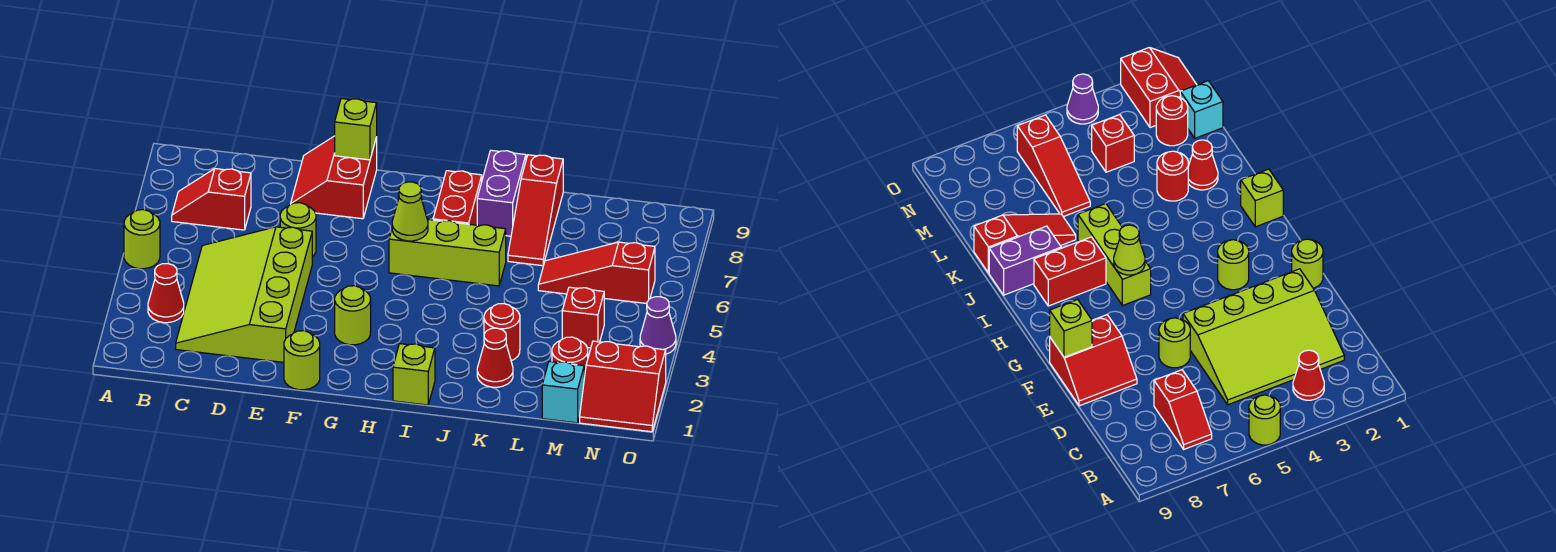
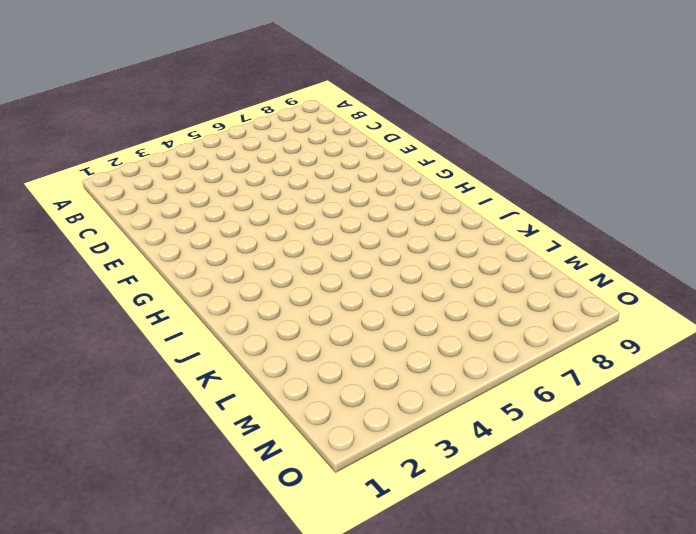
none -> lime 1x1 round brick [124,210,160,269]
none -> red 1x1 cone [148,264,184,323]
none -> red 1x2 slope [172,169,251,230]

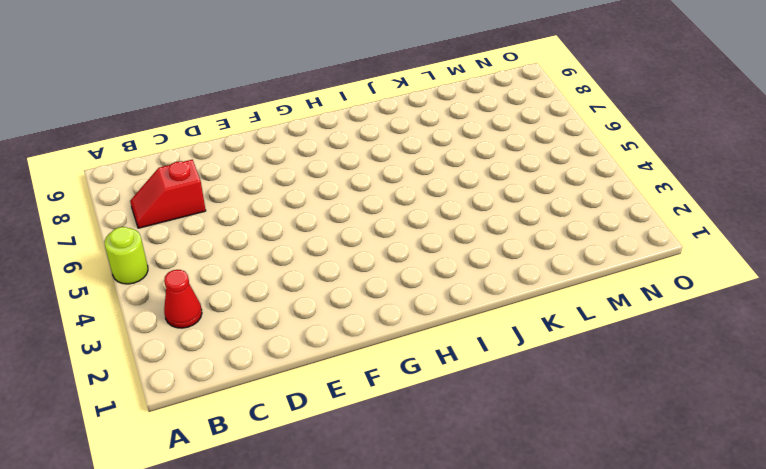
none -> lime 3x4 slope [176,227,312,362]
none -> lime 1x1 round brick [280,203,316,257]
none -> red 2x2 slope [291,136,377,219]

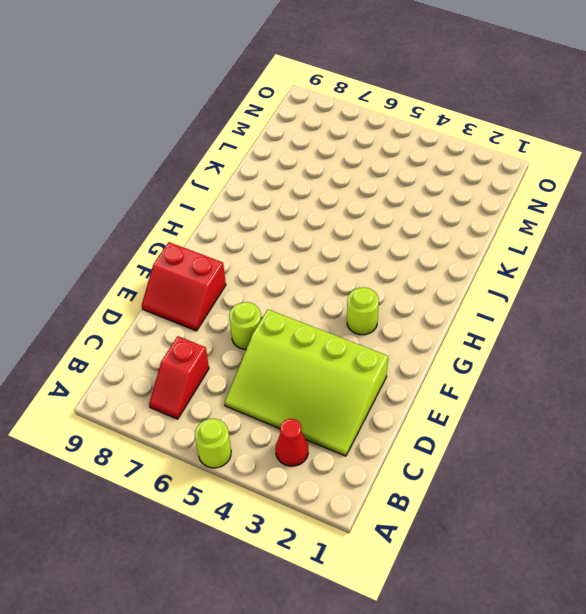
none -> lime 1x1 round brick [284,331,320,390]
none -> lime 1x3 brick [389,219,506,286]
none -> lime 1x1 brick [393,344,435,405]

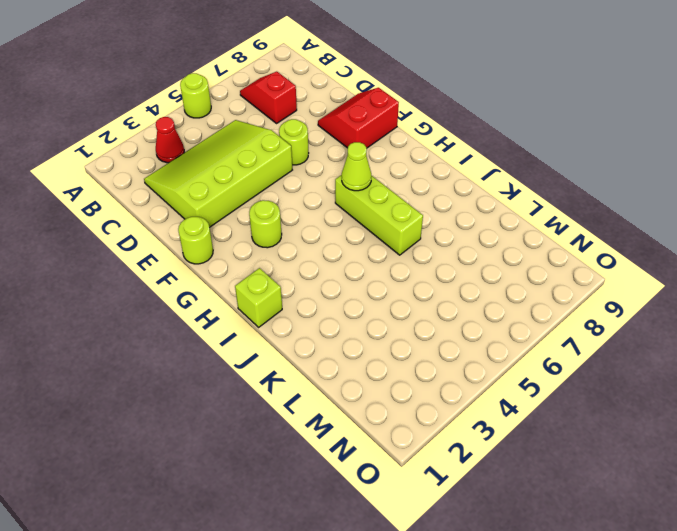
none -> red 1x2 brick [433,171,482,225]
none -> purple 1x2 brick [477,150,526,236]
none -> red 1x1 cone [477,328,513,387]

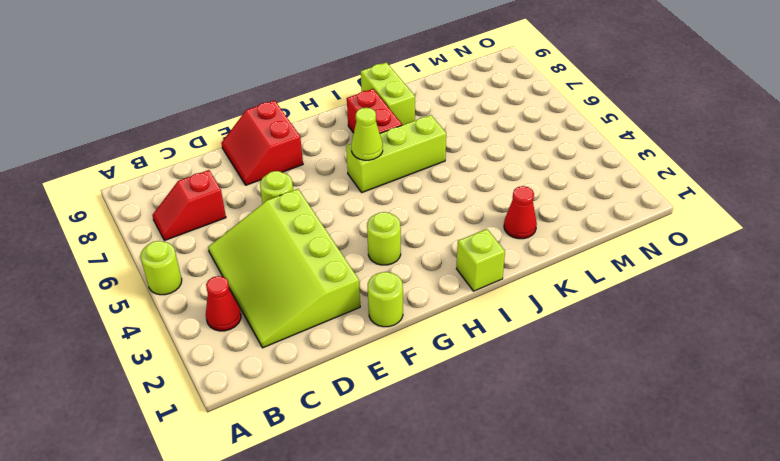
lime 1x2 brick [361,62,415,125] -> purple 1x2 brick [477,150,526,236]
none -> red 1x1 round brick [484,304,520,361]
none -> red 1x3 slope [508,155,563,266]
none -> red 1x3 slope [538,242,655,304]

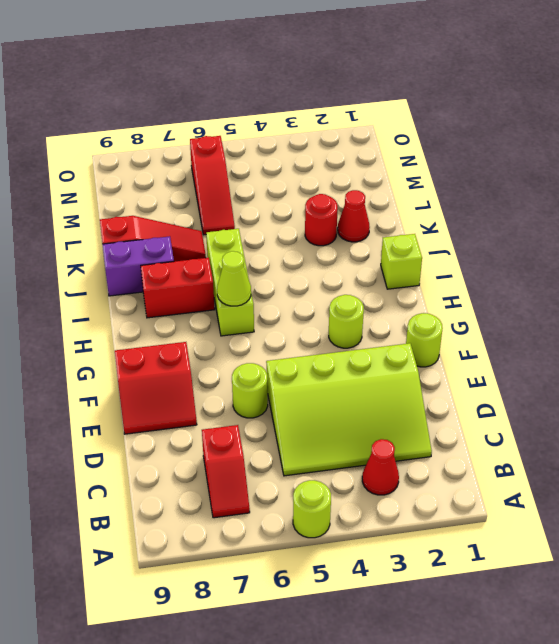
none -> cyan 1x1 brick [542,361,584,423]
none -> red 1x1 round brick [552,337,588,378]
none -> red 1x1 brick [562,287,604,348]

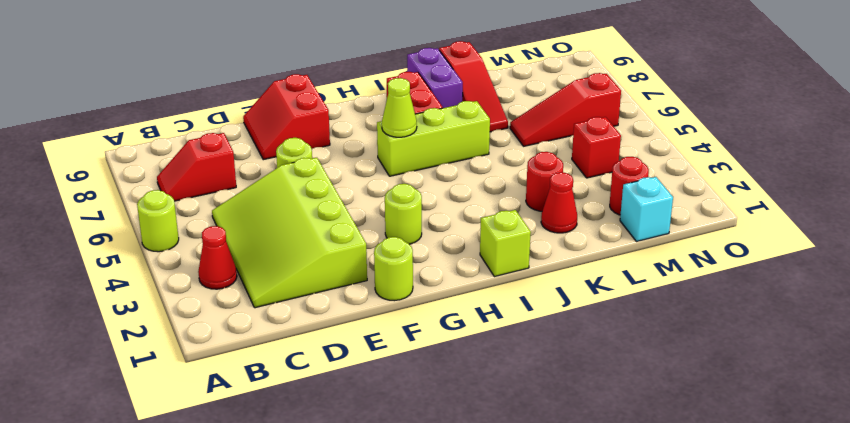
none -> red 2x2 slope [580,341,666,432]
none -> purple 1x1 cone [640,297,676,354]
none -> lime 1x1 brick [335,98,377,160]

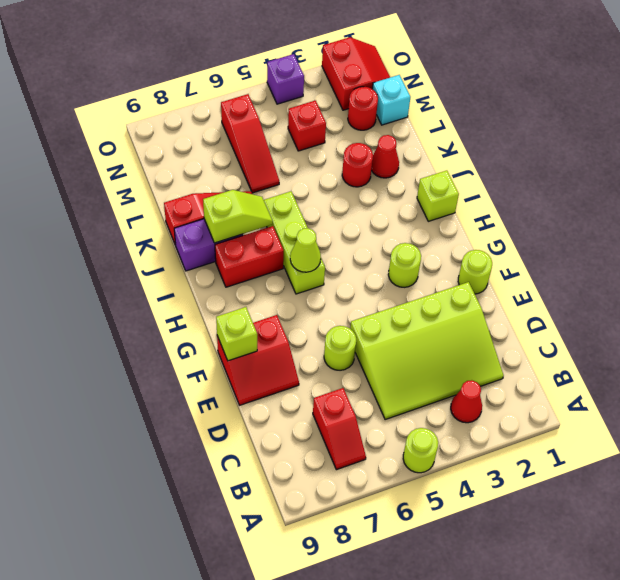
lime 1x2 slope [203,190,273,243] -> none
purple 1x1 brick [267,54,304,104] -> purple 1x1 cone [640,297,676,354]

